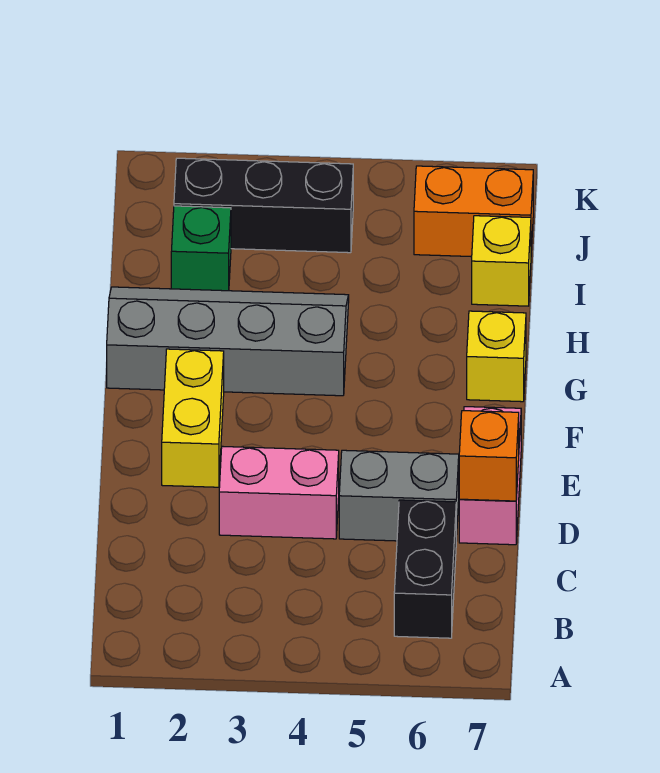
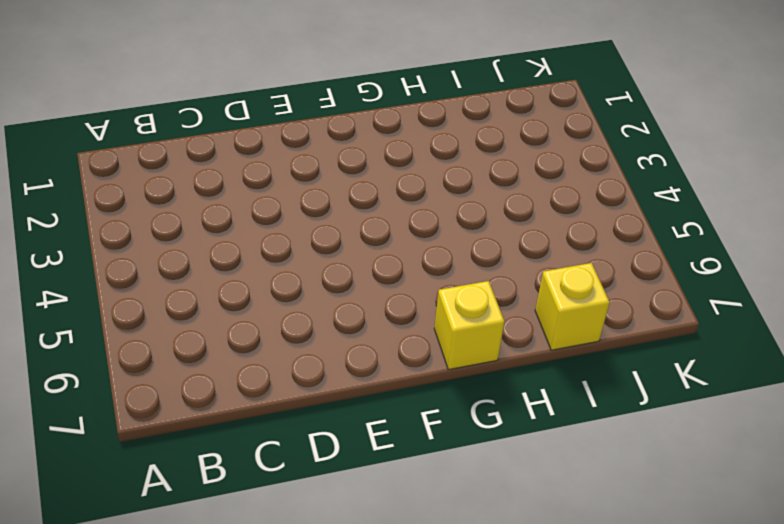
none -> black 1x2 brick [394,500,456,638]
none -> pink 1x2 brick [219,446,339,539]
none -> grey 1x2 brick [339,450,459,541]

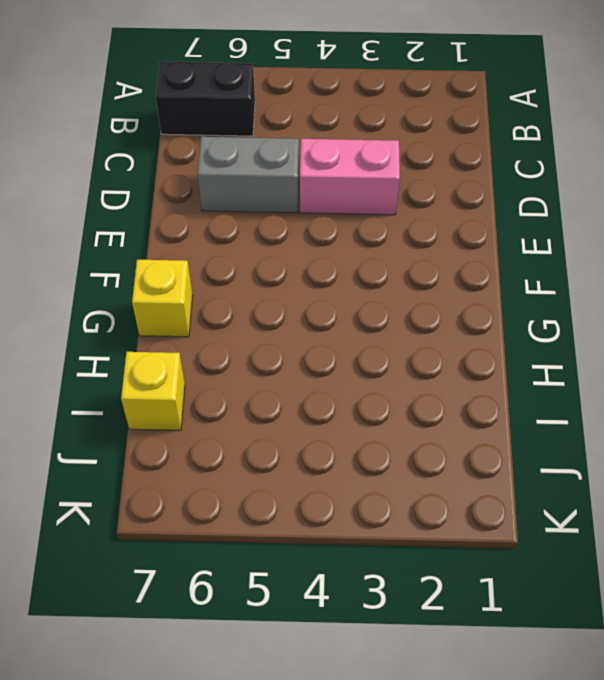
black 1x2 brick [156,61,255,136] -> black 1x2 brick turned to [394,500,456,638]
none -> pink 1x2 brick [459,407,521,545]
none -> yellow 1x2 brick [162,349,224,487]
none -> grey 2x4 slope [107,287,349,396]

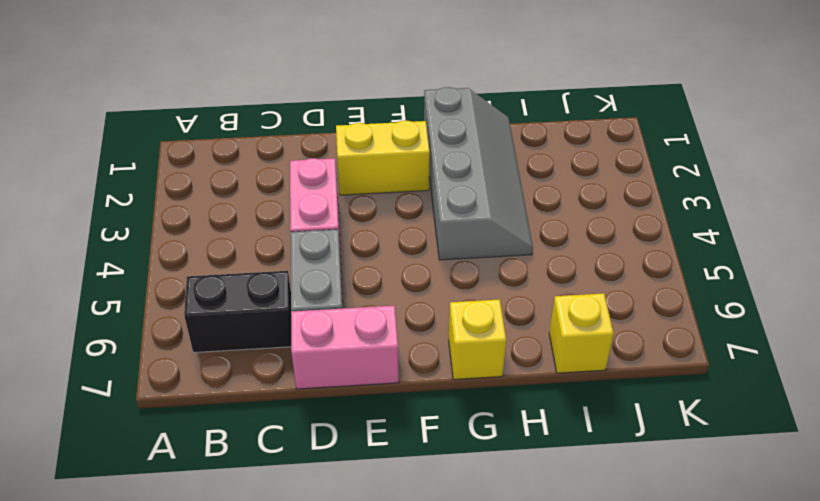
none -> green 1x1 brick [171,206,231,291]
none -> black 1x3 brick [174,158,353,253]
none -> orange 1x2 brick [414,166,533,257]

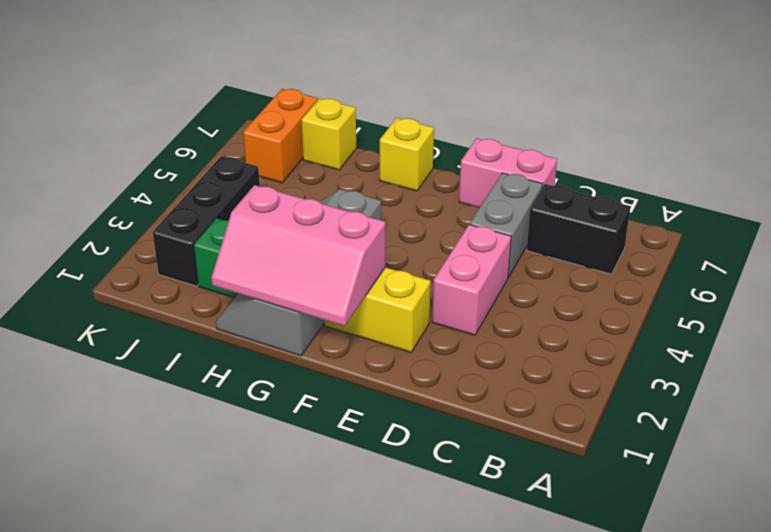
pink 2x3 slope [211,185,385,326] -> none
none -> orange 1x1 brick [459,411,519,501]

